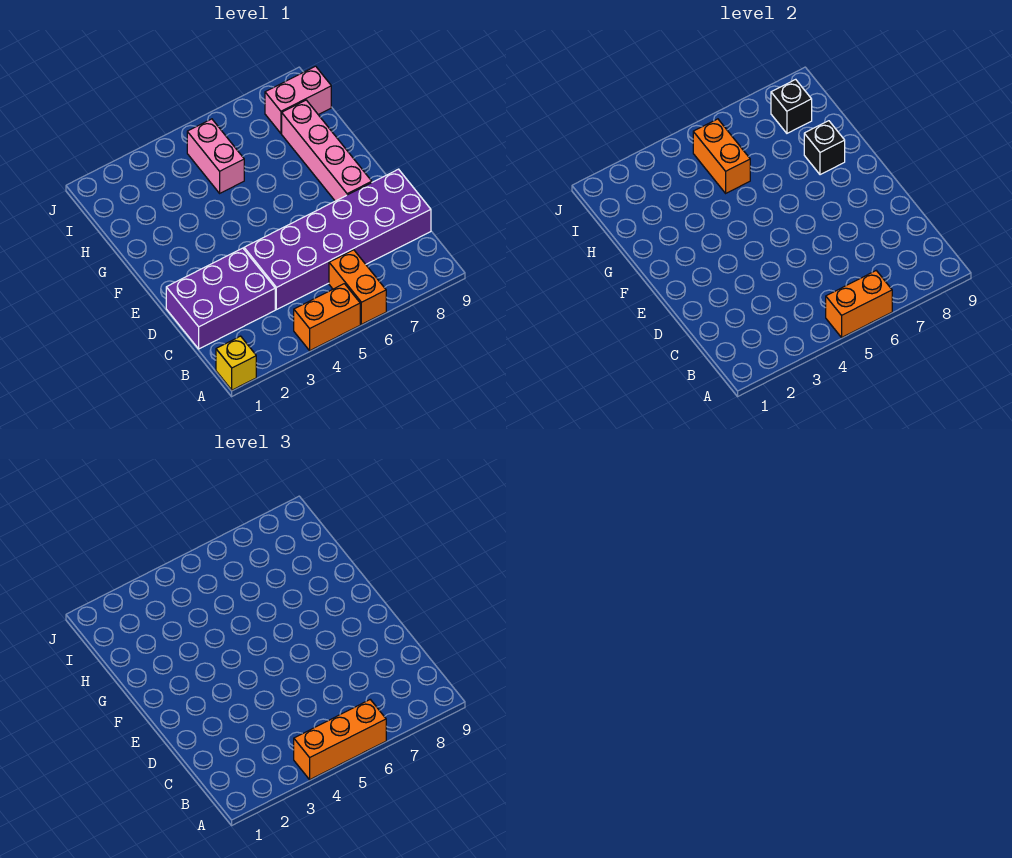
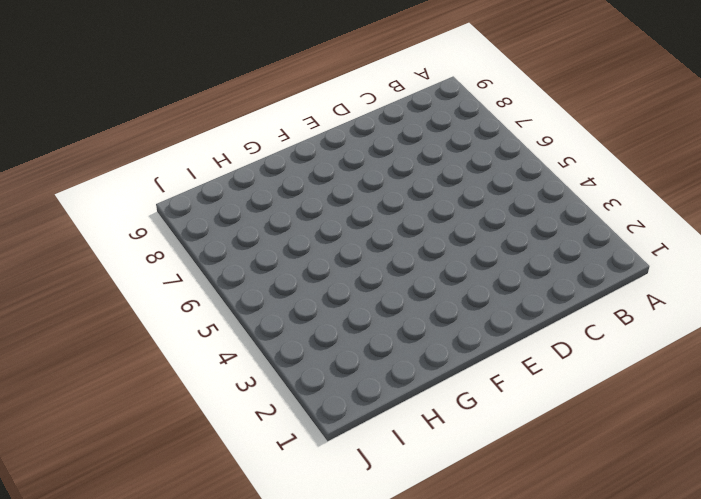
none -> yellow 1x1 brick [216,336,256,390]
none -> orange 1x2 brick [294,284,360,351]
none -> orange 1x2 brick [329,250,386,325]

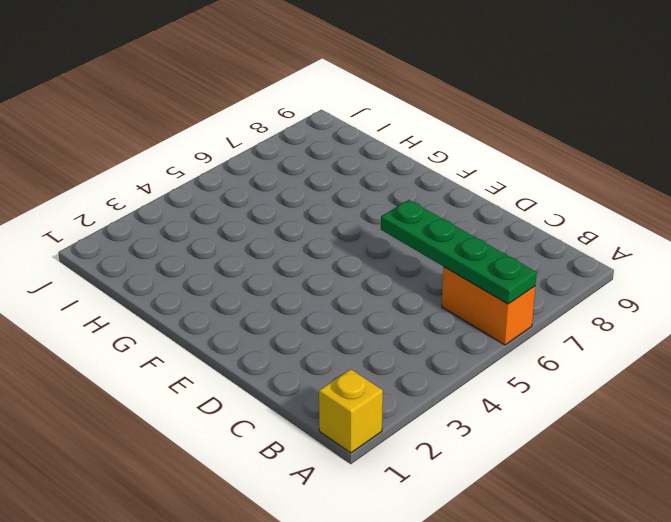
green 1x4 plate [381,200,537,304] -> orange 1x2 brick [826,271,892,337]
none -> orange 1x2 brick [294,284,360,351]
none -> purple 2x3 brick [166,248,275,349]
none -> purple 2x6 brick [244,169,431,310]

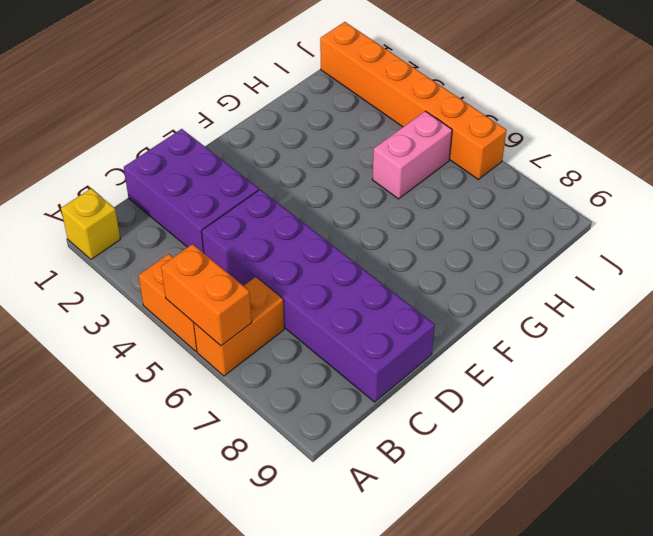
orange 1x6 brick [320,22,506,179] -> none
none -> pink 1x4 brick [282,100,372,201]
none -> pink 1x2 brick [265,66,331,133]
none -> black 1x1 brick [804,121,845,175]

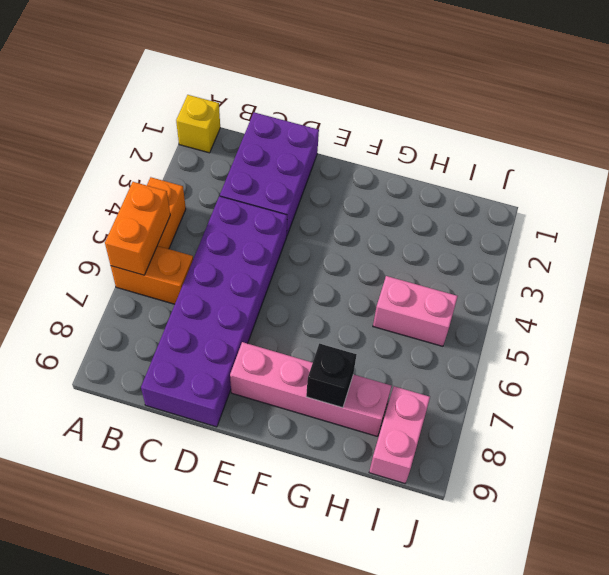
none -> orange 1x2 brick [693,119,750,193]
none -> black 1x1 brick [771,79,812,133]
none -> orange 1x3 brick [294,700,386,780]

